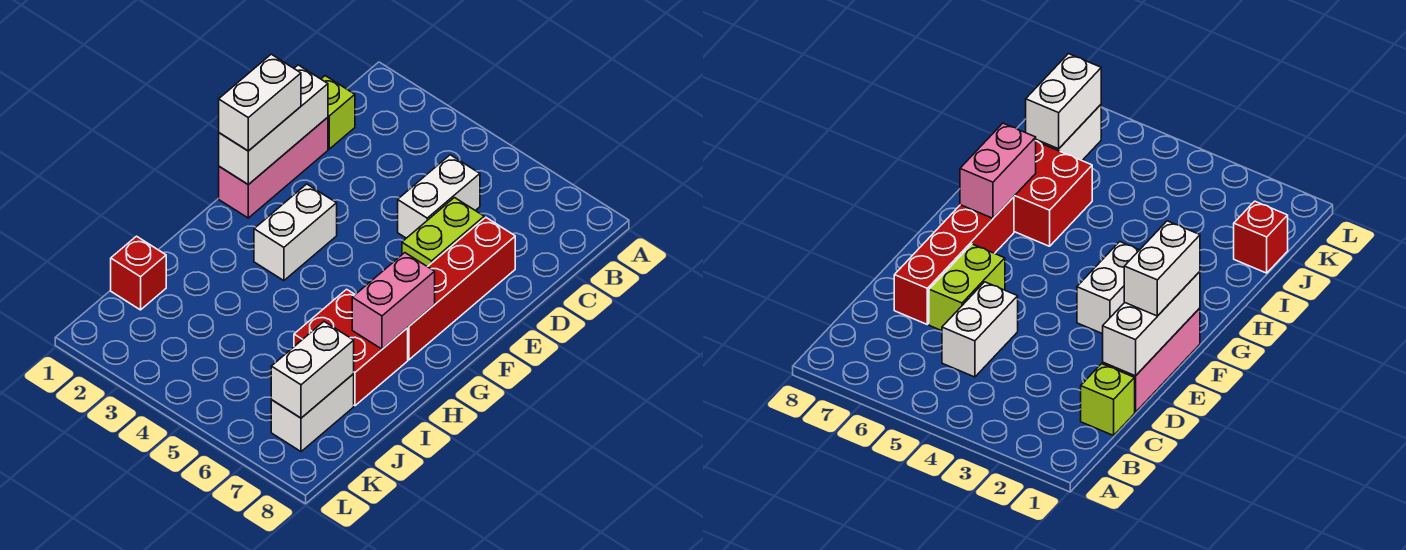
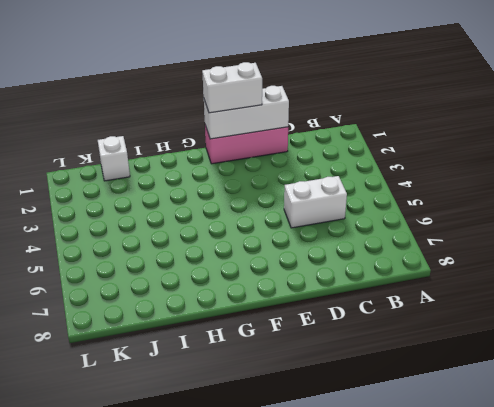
white 1x1 brick [98,136,130,181] -> red 1x1 brick [111,236,166,310]
none -> lime 1x1 brick [321,76,355,149]
none -> lime 1x2 brick [402,198,484,267]
none -> red 1x4 brick [408,217,515,360]

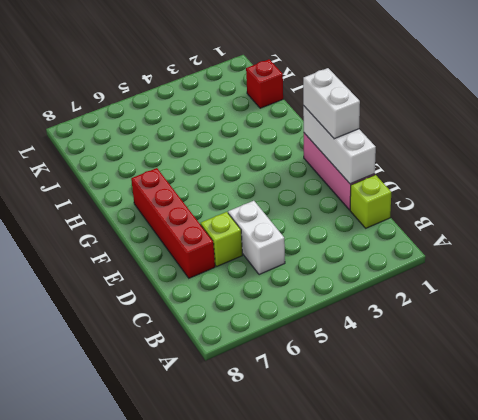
lime 1x1 brick [201,212,242,267] -> lime 1x2 brick [402,198,484,267]
none -> white 1x2 brick [254,184,337,281]
none -> red 2x2 brick [294,289,408,406]
none -> white 1x2 brick [271,374,354,452]

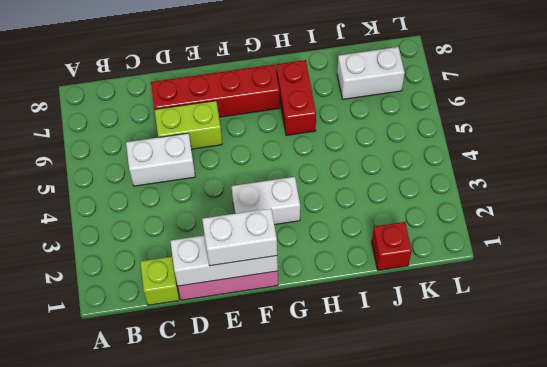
red 1x2 brick [276,60,316,135] -> red 2x2 brick [294,289,408,406]
none -> pink 1x2 brick [352,253,435,349]
none -> white 1x2 brick [271,322,354,418]

